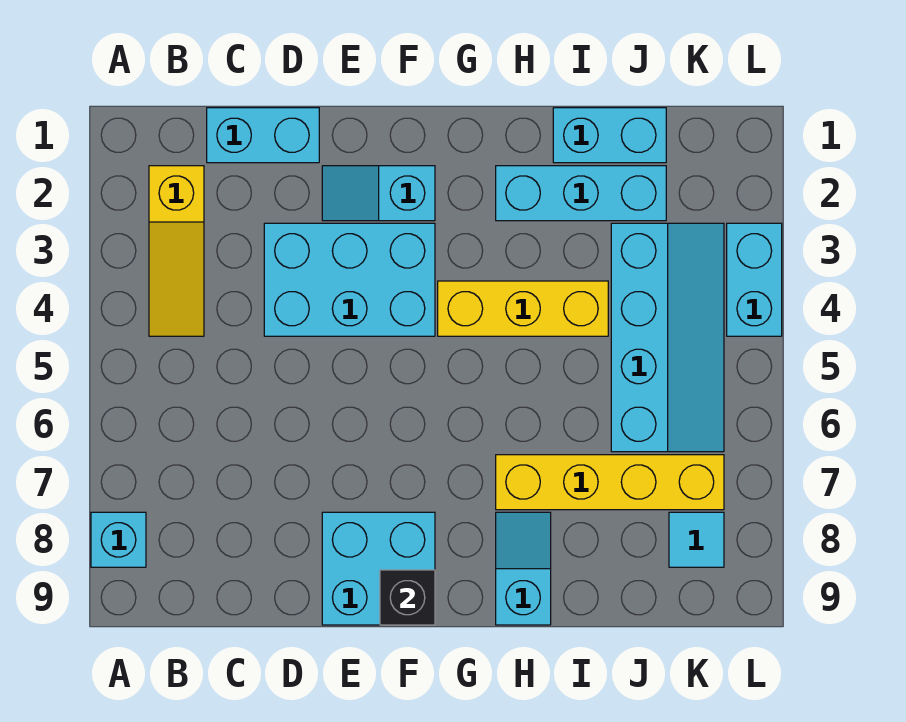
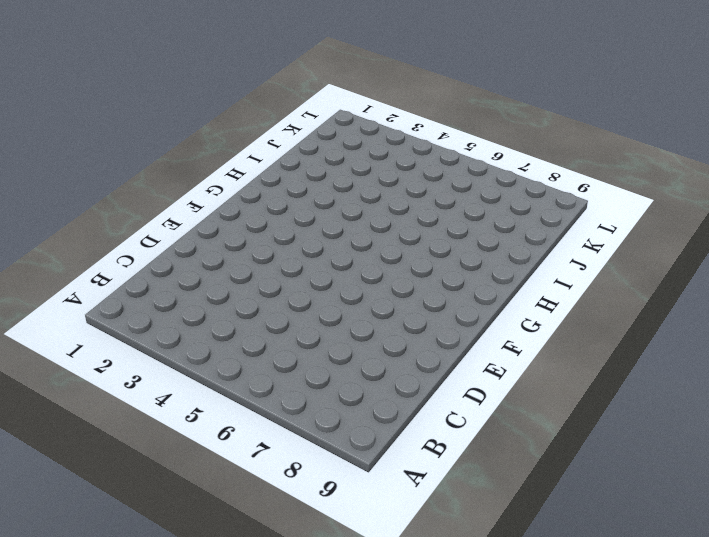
none -> cyan 1x1 brick [91,512,146,567]
none -> yellow 1x3 slope [149,166,204,336]
none -> cyan 1x2 brick [207,108,319,163]

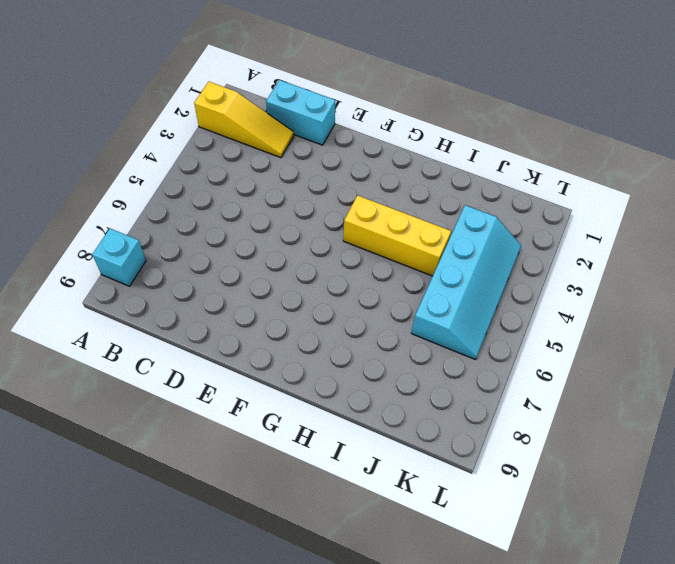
yellow 1x3 slope [194,82,294,158] -> yellow 1x3 slope turned to [149,166,204,336]
none -> cyan 2x3 brick [264,223,435,336]
none -> cyan 1x2 slope [322,166,435,221]
none -> cyan 2x2 brick [322,512,435,625]

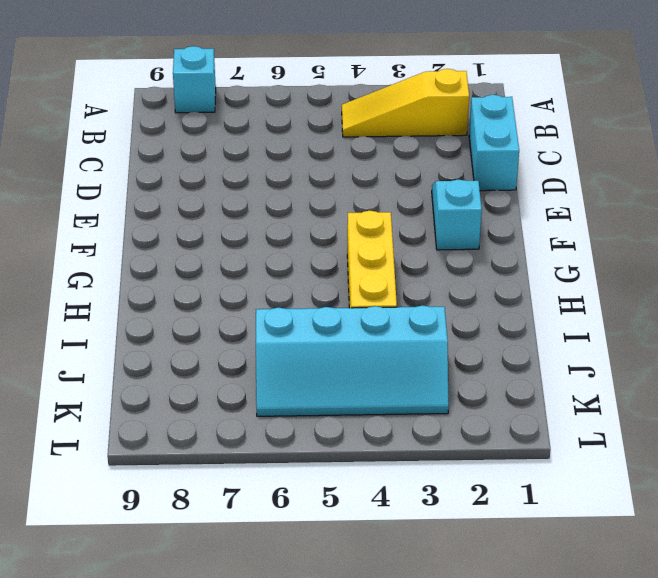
none -> cyan 2x3 brick [264,223,435,336]
none -> cyan 2x2 brick [322,512,435,625]
none -> cyan 1x3 brick [496,166,666,221]

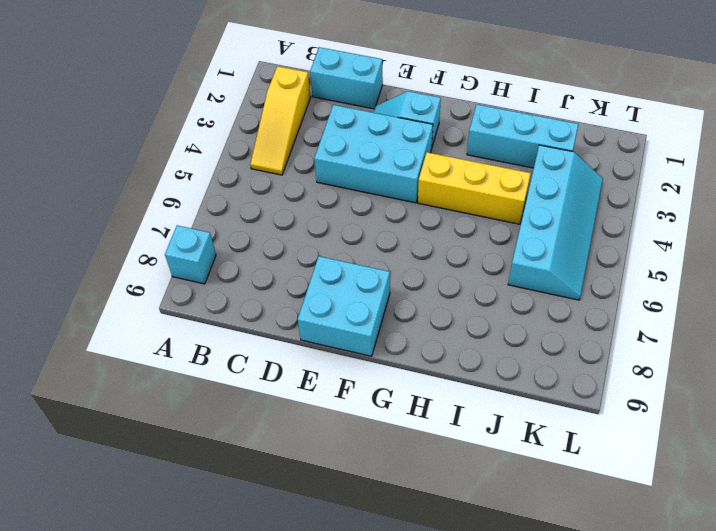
none -> yellow 1x4 brick [496,455,724,510]
none -> cyan 1x2 slope [496,512,551,625]
none -> cyan 1x2 brick [553,108,666,163]

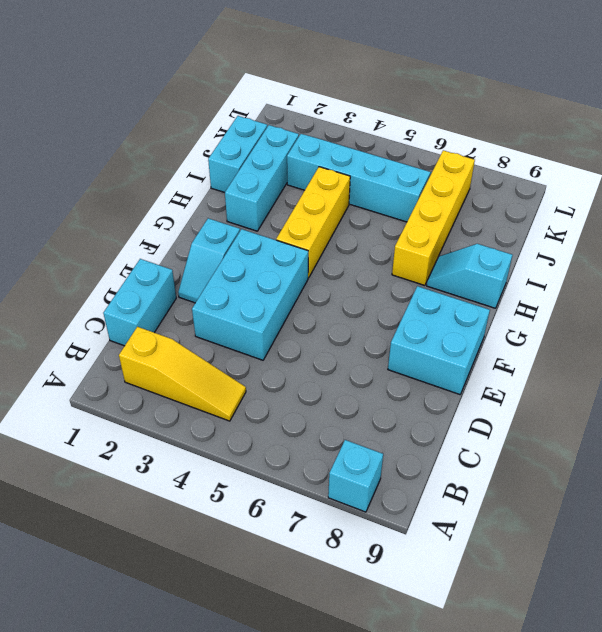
none -> cyan 1x1 tile [669,512,724,567]
none -> cyan 1x2 brick [727,223,782,336]
none -> black 1x1 brick [380,570,435,625]

